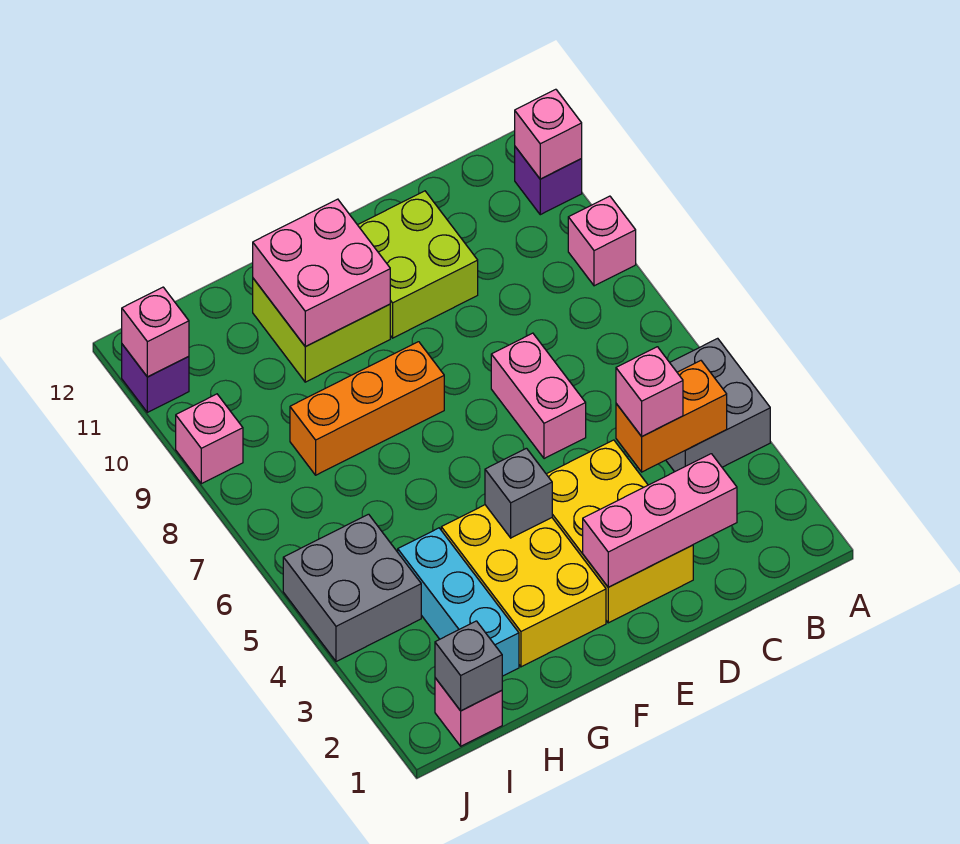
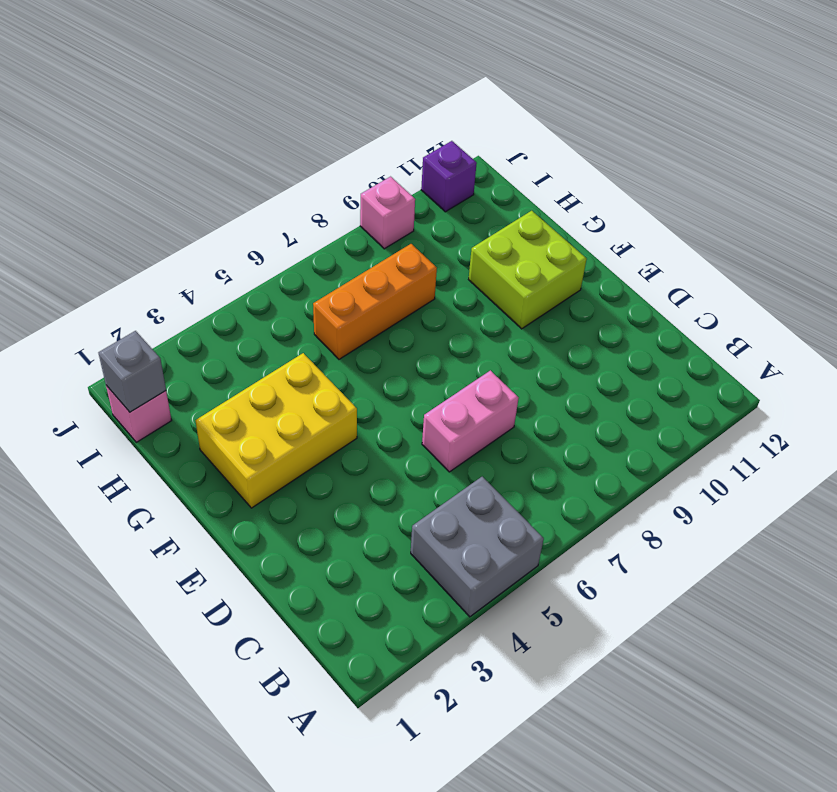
orange 1x3 brick [313,244,437,359] -> orange 1x3 brick turned to [290,342,444,475]
none -> pink 1x1 brick [568,196,636,286]
none -> purple 1x1 brick [515,147,582,215]
none -> yellow 2x3 brick [547,440,693,623]

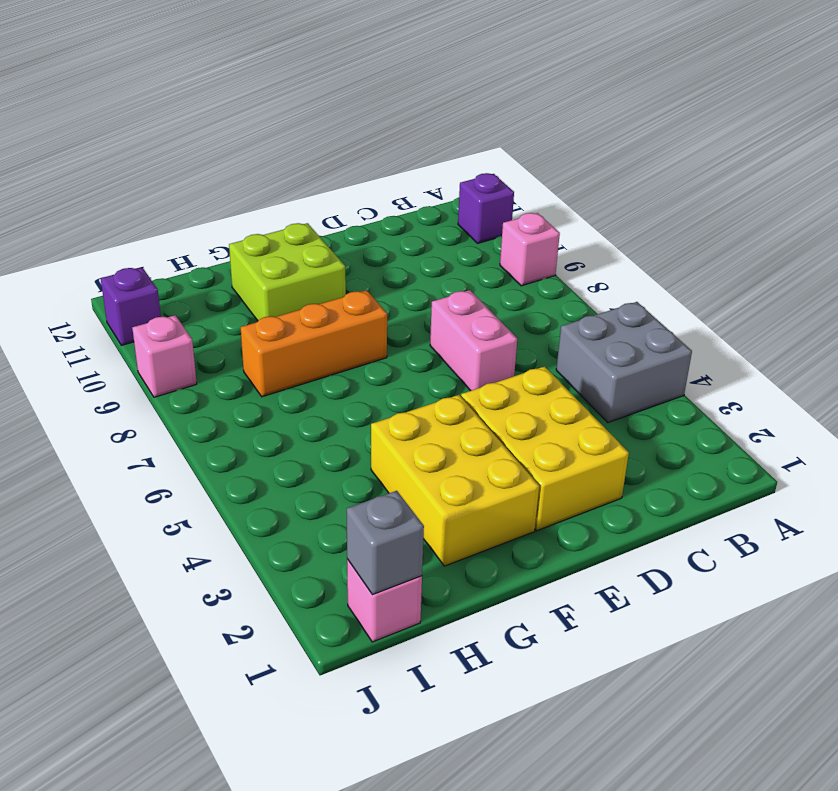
none -> lime 2x2 brick [358,191,478,338]
none -> cyan 1x3 brick [398,528,519,676]
none -> grey 2x2 brick [283,514,421,662]

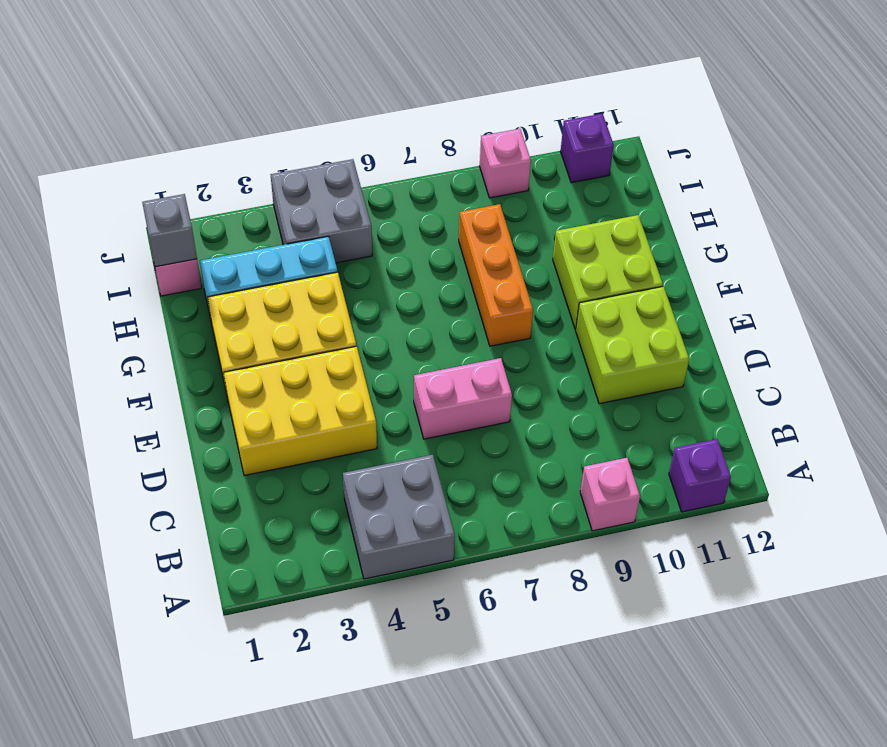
none -> pink 1x1 brick [515,89,582,179]
none -> orange 1x2 brick [616,361,727,472]
none -> pink 1x3 brick [583,454,737,587]

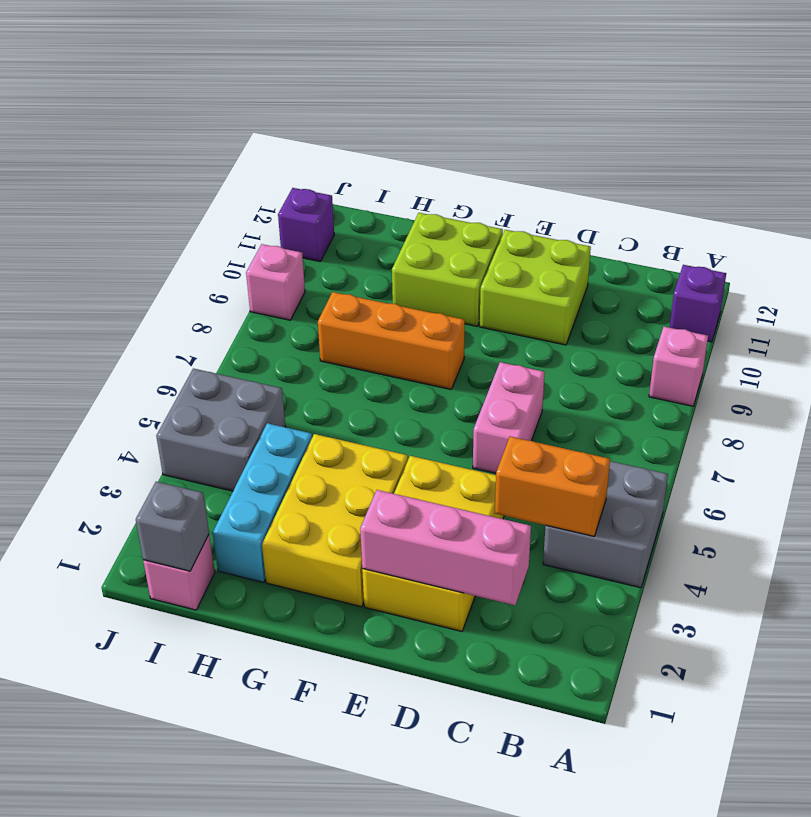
none -> pink 1x1 brick [515,89,582,179]
none -> grey 1x1 brick [485,448,552,538]
none -> pink 2x2 brick [253,199,390,347]

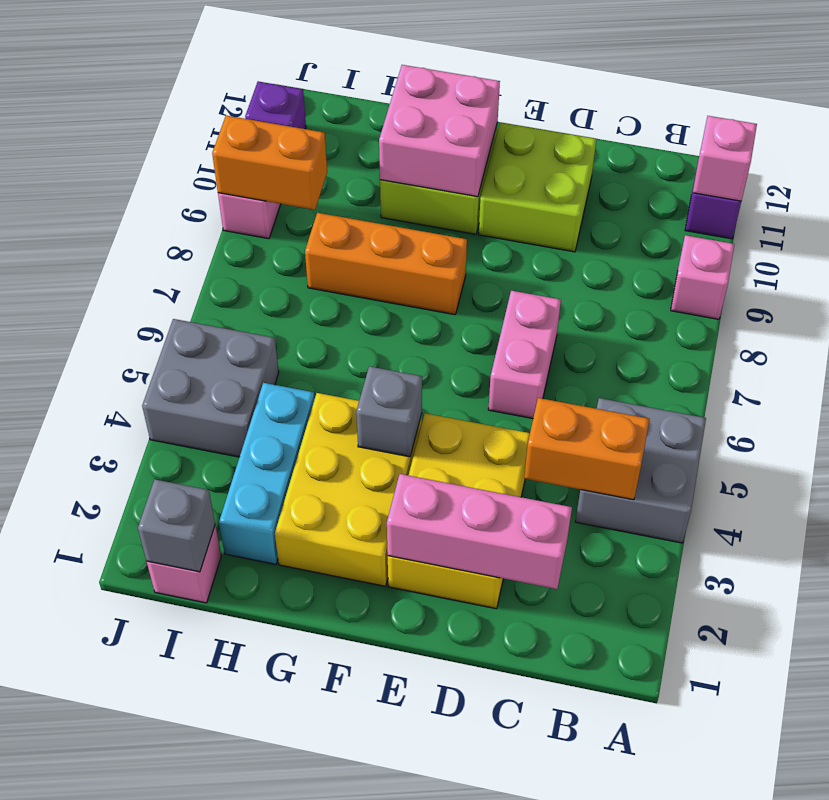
orange 1x2 brick [212,116,327,210] -> none
none -> pink 1x1 brick [122,287,189,377]
none -> pink 1x1 brick [616,347,683,436]

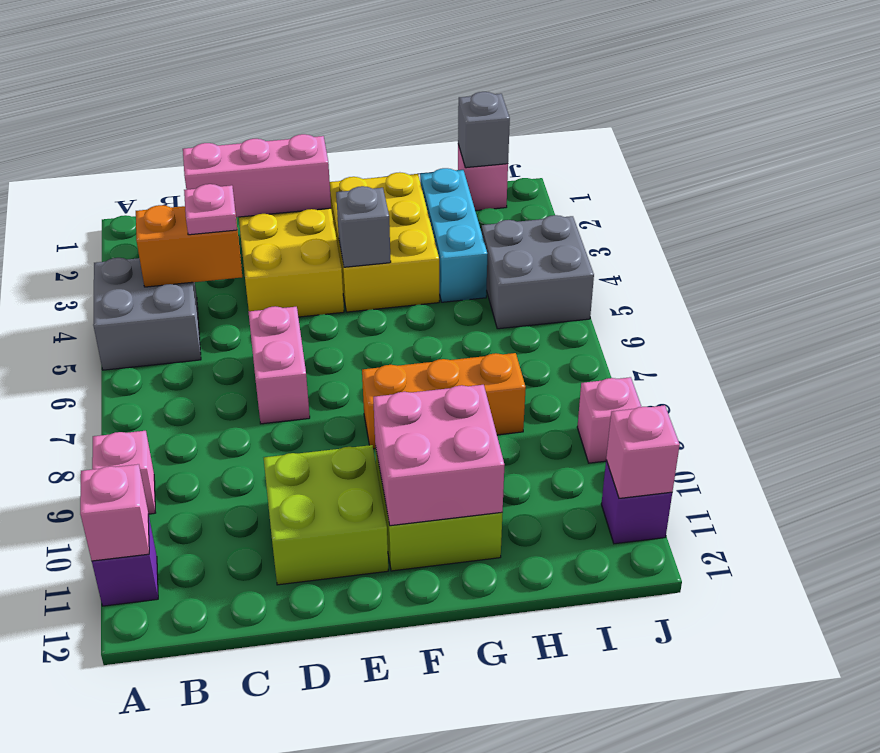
pink 1x1 plate [184,184,237,235] -> pink 1x1 brick [616,347,683,436]

